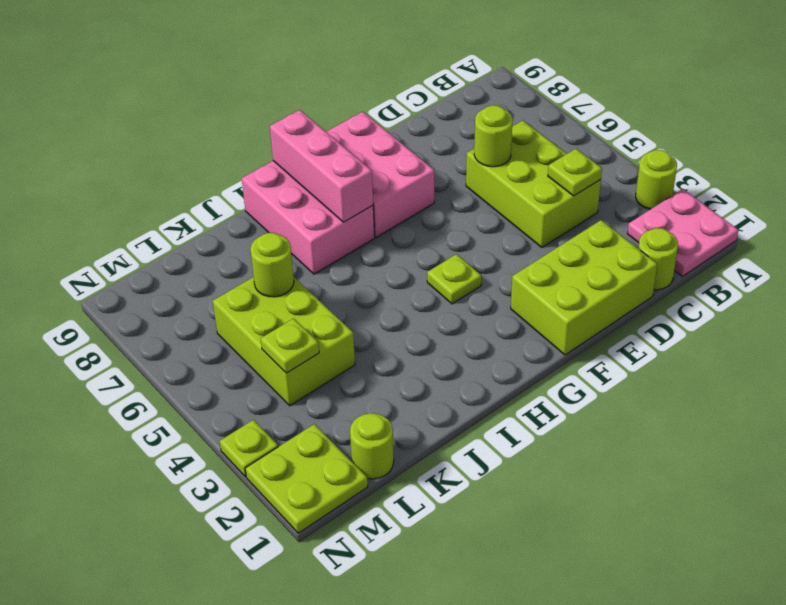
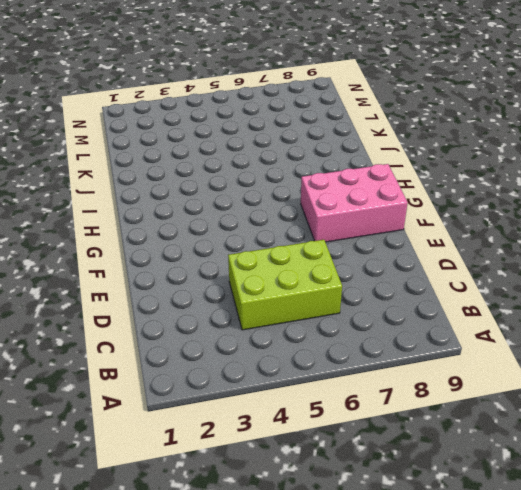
none -> pink 2x2 plate [627,189,738,276]
none -> lime 1x1 round brick [636,150,677,209]
none -> lime 1x1 round brick [638,228,678,290]

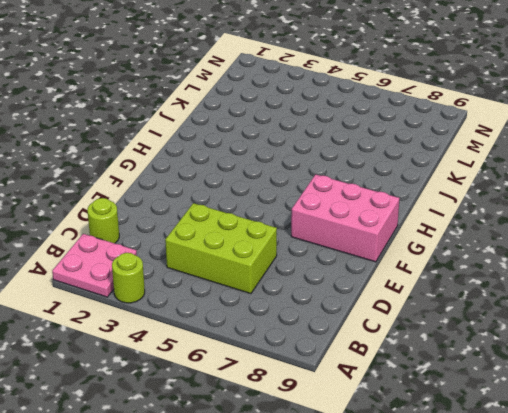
none -> lime 2x3 brick [511,220,657,355]
none -> lime 1x1 plate [427,254,481,304]
none -> pink 2x3 brick [242,161,375,274]

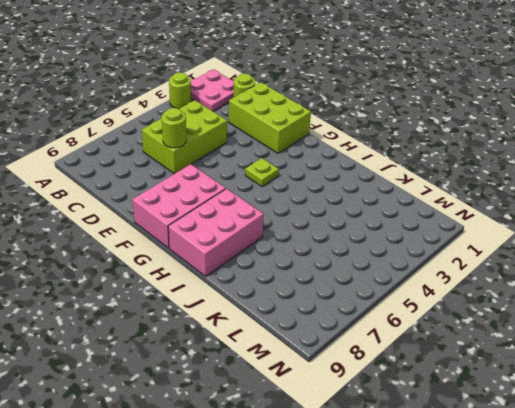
none -> lime 2x3 brick [213,277,355,406]
none -> lime 1x1 round brick [350,413,394,479]
none -> lime 2x2 plate [245,424,368,533]

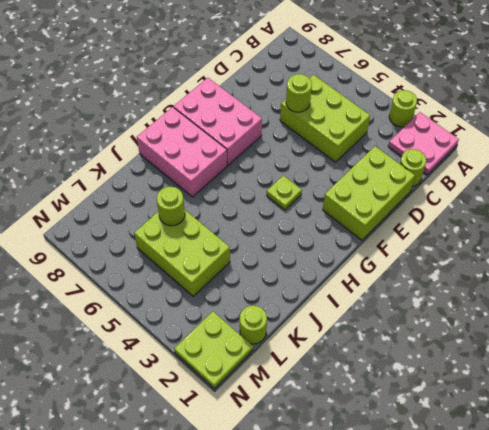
none -> lime 1x1 plate [220,420,278,477]
none -> lime 1x1 plate [548,149,602,196]
none -> pink 1x3 brick [270,110,373,222]

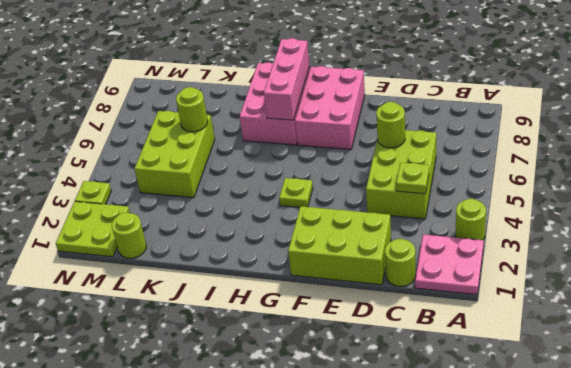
none -> lime 1x1 plate [261,318,319,373]

